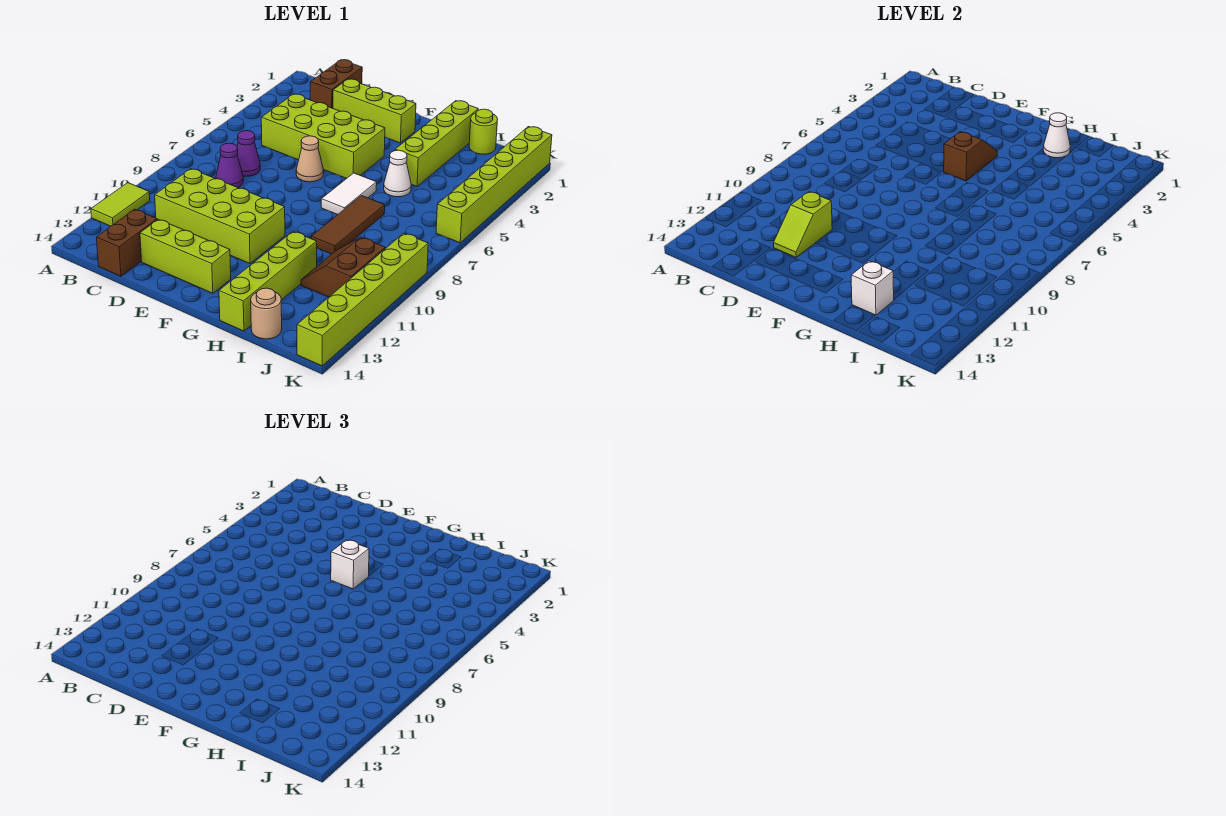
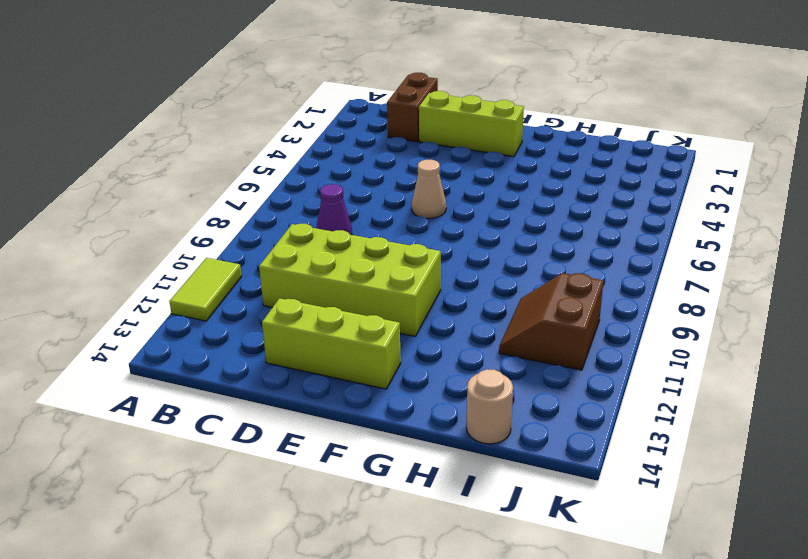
none -> lime 2x4 brick [261,94,385,179]
none -> purple 1x1 cone [237,131,260,176]
none -> brown 1x2 brick [96,209,157,276]

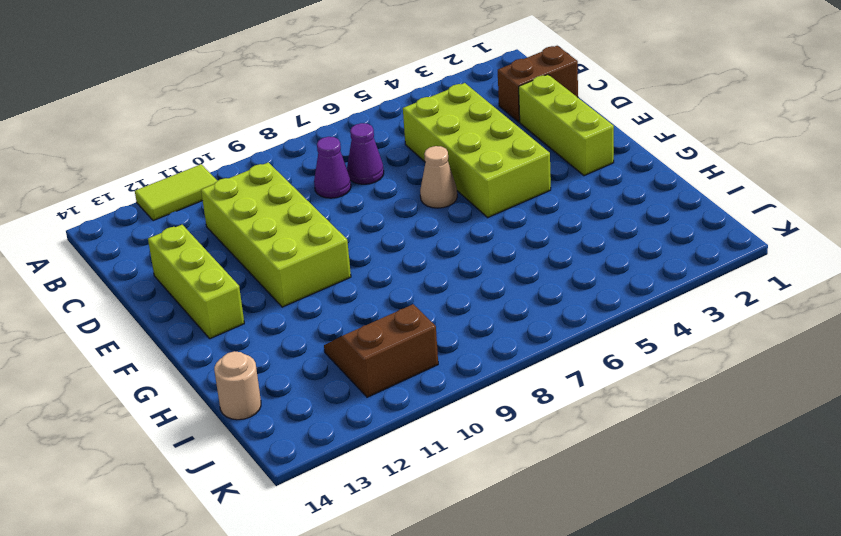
none -> brown 1x2 brick [96,209,157,276]
none -> white 1x2 tile [321,173,377,215]
none -> lime 1x4 brick [395,101,478,186]

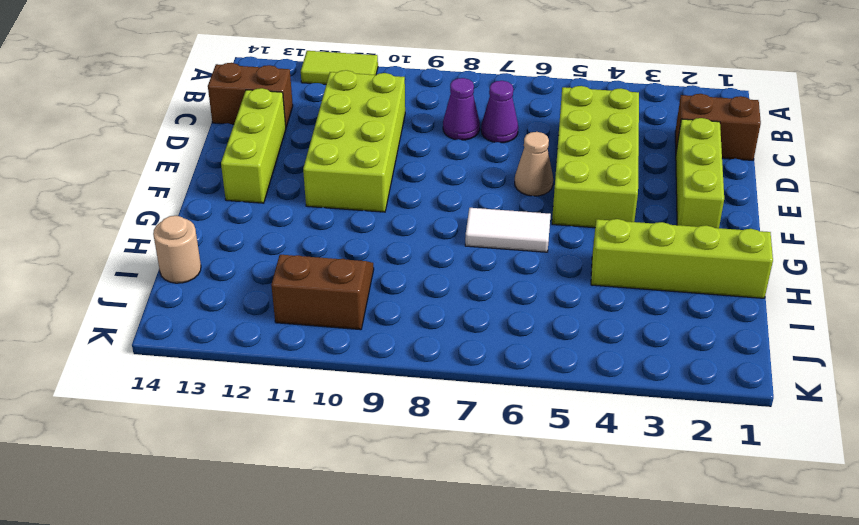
none -> white 1x1 cone [384,150,411,197]
none -> brown 1x3 tile [311,196,385,254]
none -> lime 1x4 brick [219,231,317,331]

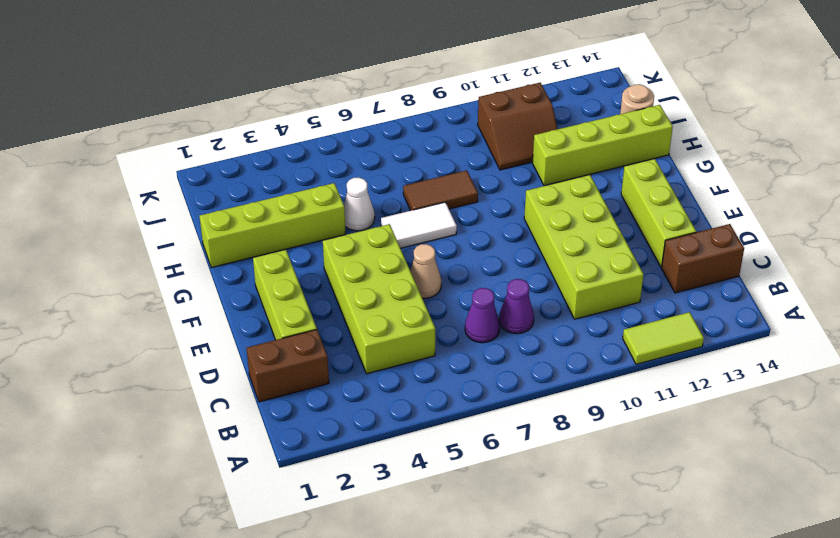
brown 1x2 tile [403,170,478,211] -> brown 1x3 tile [311,196,385,254]
none -> lime 1x1 round brick [469,109,498,154]
none -> lime 1x6 brick [436,127,552,243]
none -> lime 1x6 brick [297,233,428,366]

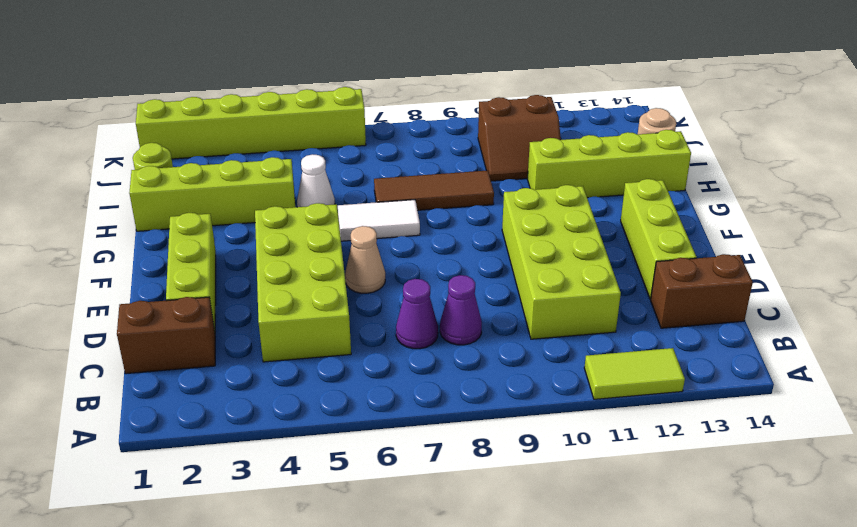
none -> lime 1x6 brick [297,233,428,366]
none -> lime 1x2 slope [773,192,832,257]
none -> brown 1x2 slope [944,132,997,181]

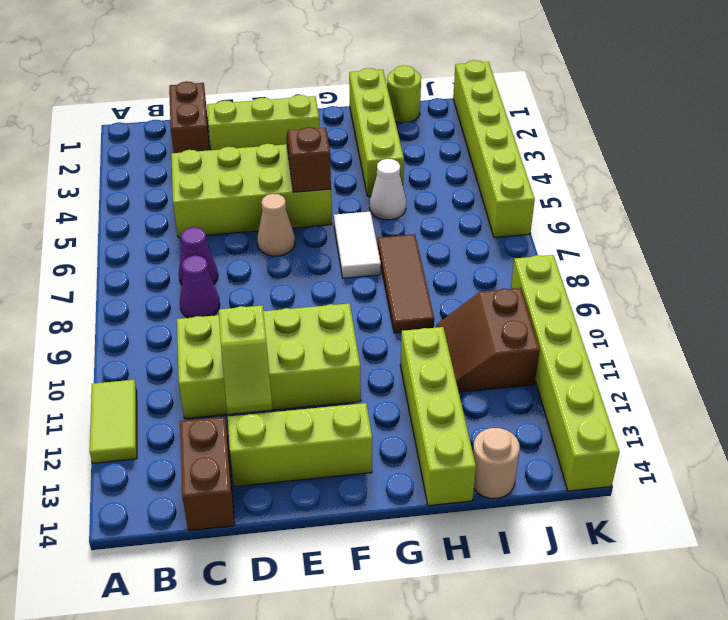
none -> white 1x1 cone [1043,113,1070,158]
none -> white 1x1 brick [851,261,894,315]
none -> white 1x1 brick [331,540,369,589]

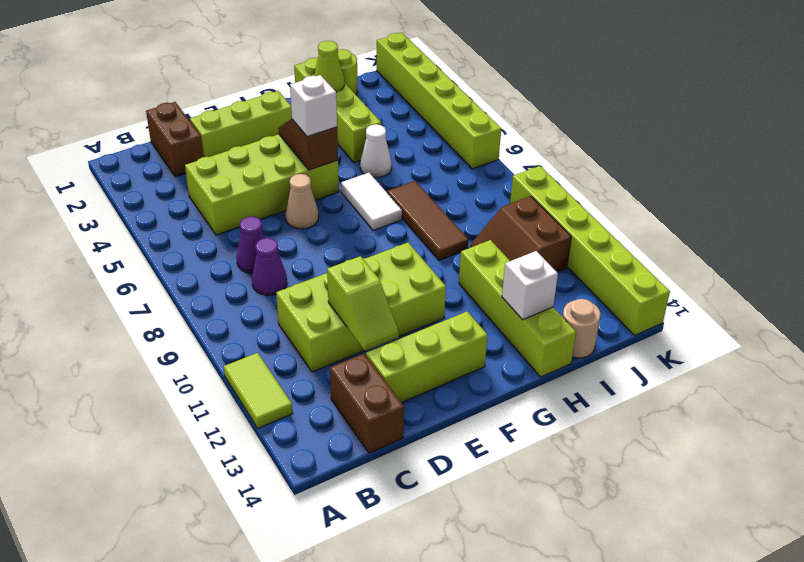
lime 1x1 cone [314,41,344,92] -> white 1x1 cone [1043,113,1070,158]

